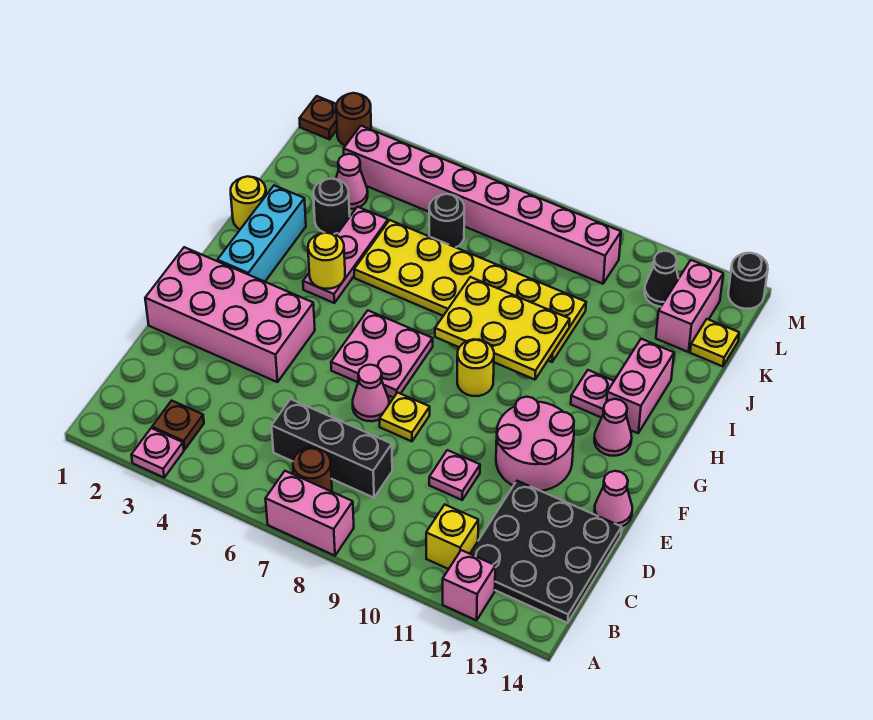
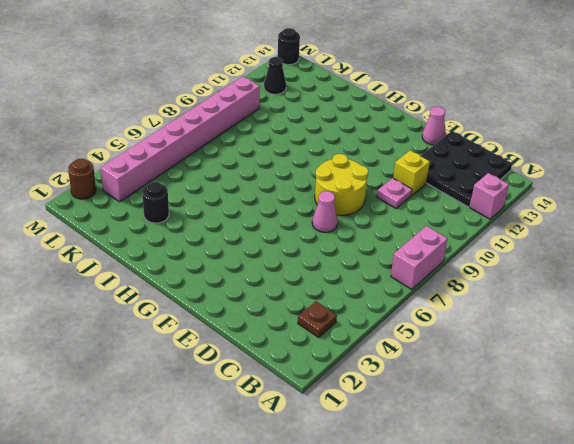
yellow 1x1 brick [393,150,430,196] -> yellow 1x1 brick moved to [426,505,478,569]
yellow 2x2 round brick [315,154,368,215] -> yellow 1x1 plate [379,393,430,441]
none -> pink 1x1 plate [131,428,184,477]
none -> brown 1x1 round brick [293,448,332,491]
none -> black 1x3 brick [272,399,392,498]
none -> pink 2x4 brick [145,247,315,382]

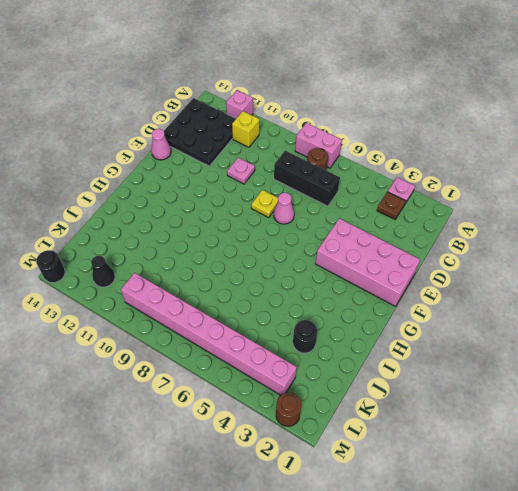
none -> pink 2x2 round brick [496,397,574,491]
none -> pink 2x2 plate [331,311,433,398]
none -> cyan 1x3 brick [217,186,306,282]
none -> yellow 1x1 round brick [457,339,494,396]

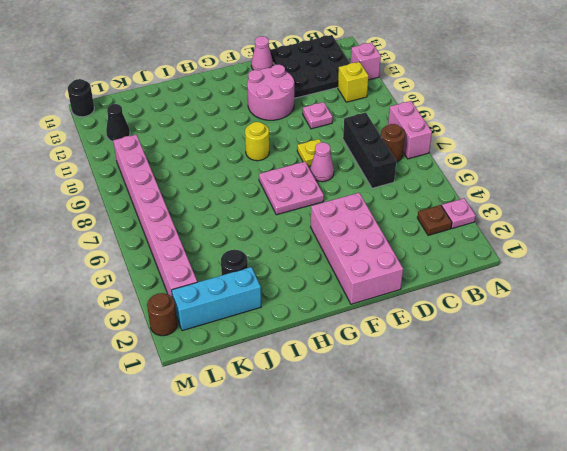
cyan 1x3 brick [172,267,261,331] -> cyan 1x3 brick moved to [217,186,306,282]
none -> pink 1x1 cone [594,399,632,456]
none -> pink 1x3 plate [303,207,388,303]
none -> pink 1x1 plate [571,370,614,418]
none -> pink 1x2 brick [607,339,674,433]

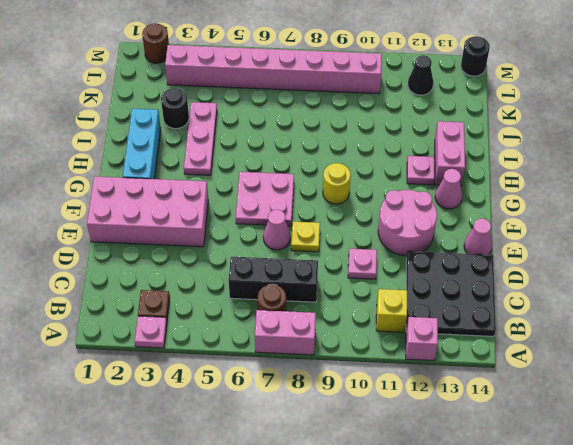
none -> yellow 1x1 round brick [231,176,266,229]
none -> yellow 2x6 plate [354,220,586,362]
none -> pink 1x1 cone [336,154,368,209]
none -> black 1x1 round brick [429,194,464,247]

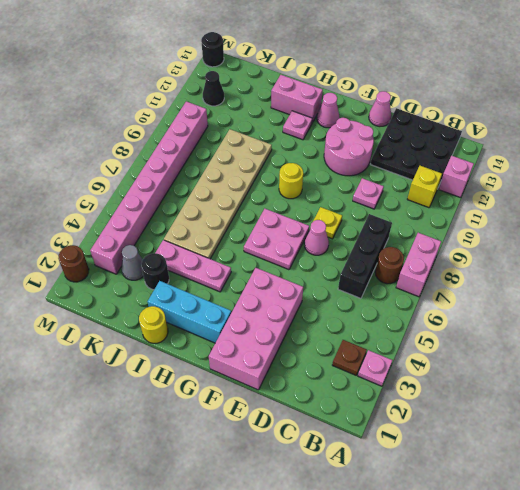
tan 2x6 plate [164,129,272,259] -> yellow 2x6 plate [354,220,586,362]
grey 1x1 cone [121,245,143,280] -> pink 1x1 cone [336,154,368,209]
none -> black 1x1 round brick [429,194,464,247]
none -> pink 1x2 brick [656,260,723,352]
none -> yellow 1x1 plate [690,319,739,366]
none -> brown 1x1 plate [299,96,337,139]

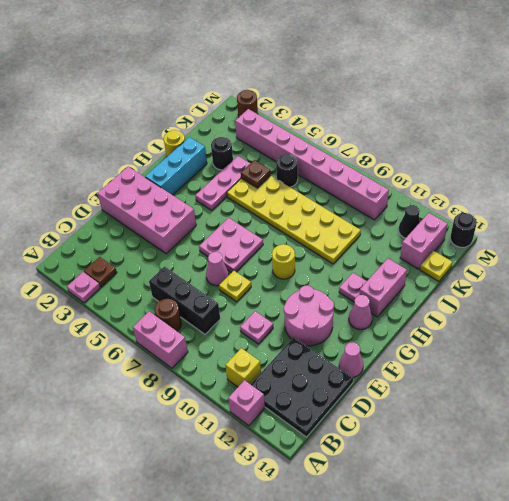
brown 1x1 plate [241,160,271,188] -> brown 1x1 plate moved to [299,96,337,139]
none -> pink 1x1 cone [336,154,368,209]
none -> yellow 1x1 round brick [308,233,345,289]
none -> yellow 2x3 plate [435,277,570,380]

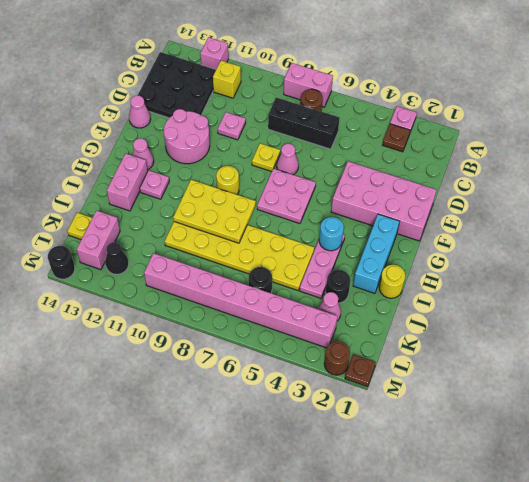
cyan 1x1 round brick [319,217,344,251] -> yellow 1x1 round brick [308,233,345,289]

